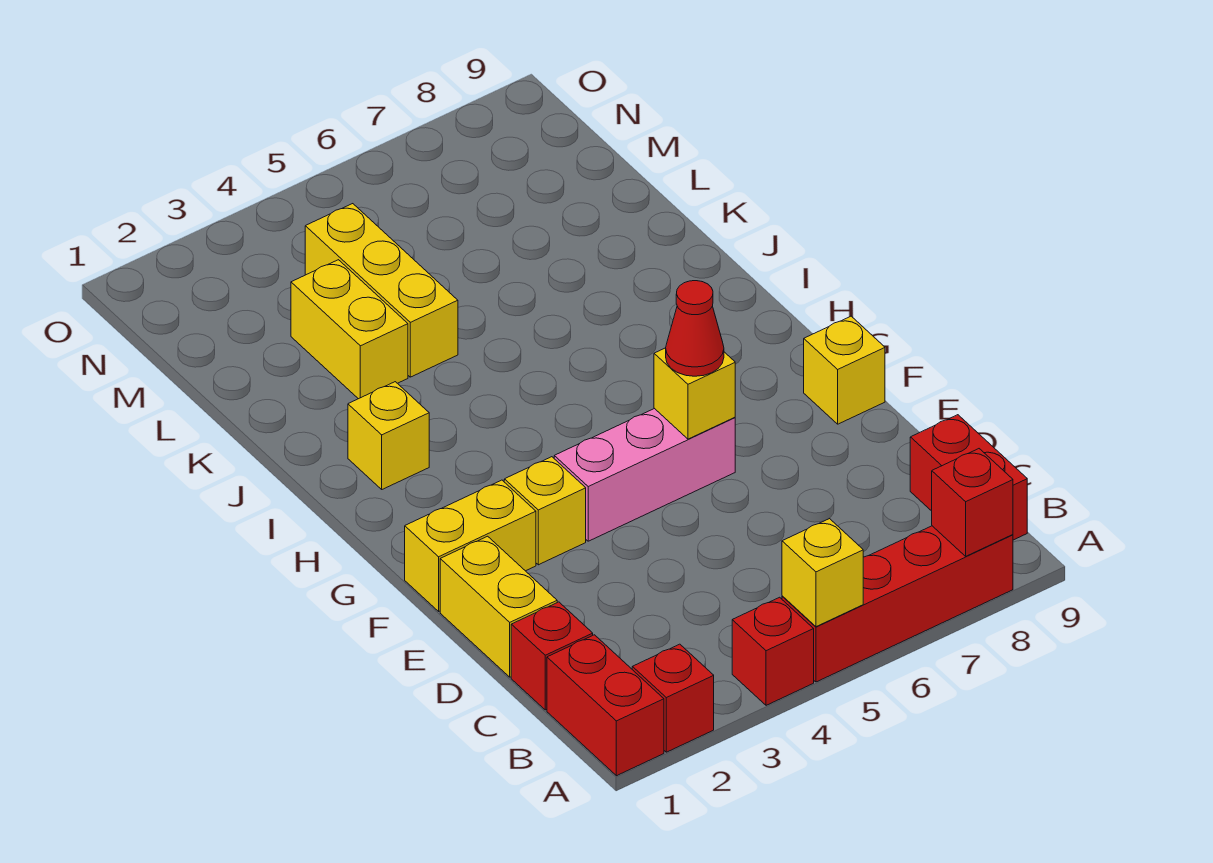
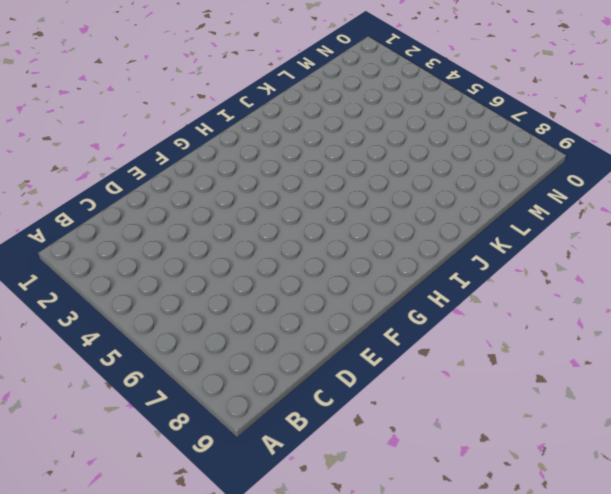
none -> red 1x2 brick [547,635,664,776]
none -> red 1x1 brick [632,644,714,752]
none -> red 1x1 brick [732,597,814,705]

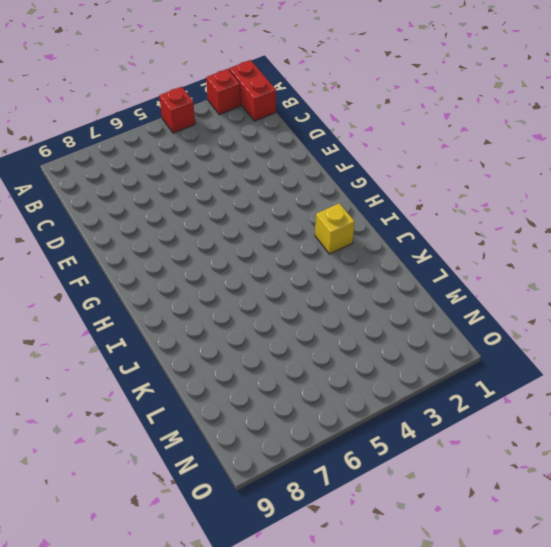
none -> red 1x4 brick [782,526,1013,682]
none -> red 1x2 brick [910,415,1027,540]
none -> red 1x1 brick [511,602,593,710]

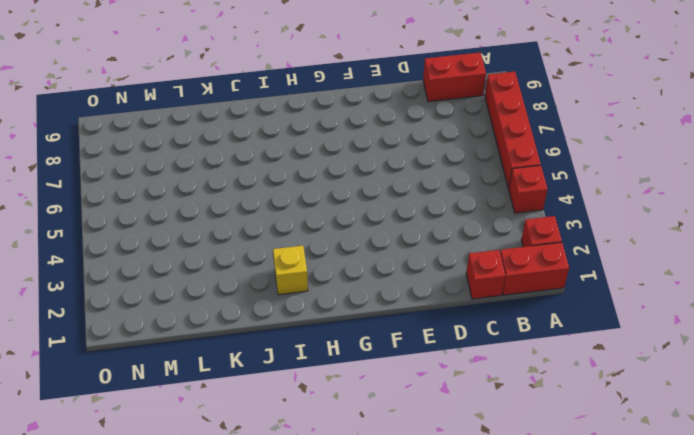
none -> yellow 1x2 brick [440,536,557,677]
none -> yellow 1x2 brick [405,480,536,611]
none -> yellow 1x1 brick [504,457,586,565]

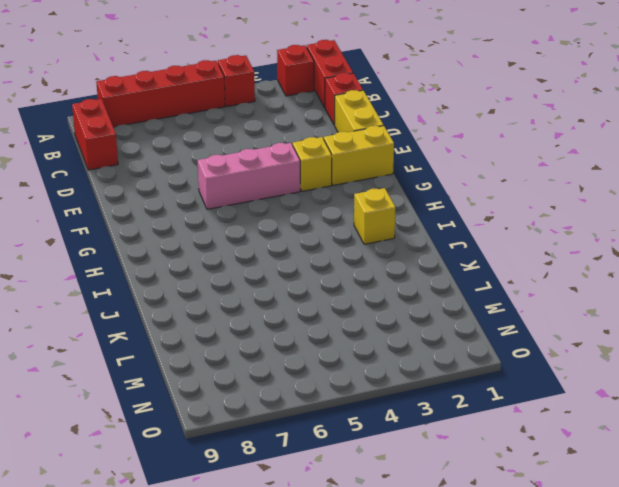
none -> yellow 1x1 brick [804,316,885,424]
none -> yellow 1x2 brick [291,260,408,399]
none -> yellow 1x3 brick [305,204,458,377]

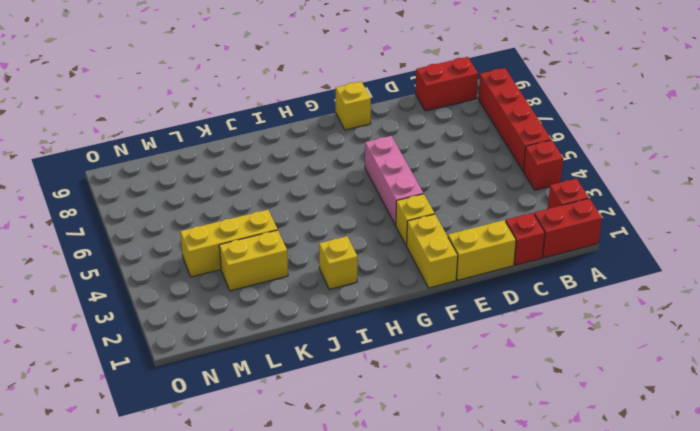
none -> yellow 1x1 brick [782,519,863,627]
none -> red 1x1 brick [932,449,1013,556]
none -> yellow 1x1 brick [654,348,735,439]

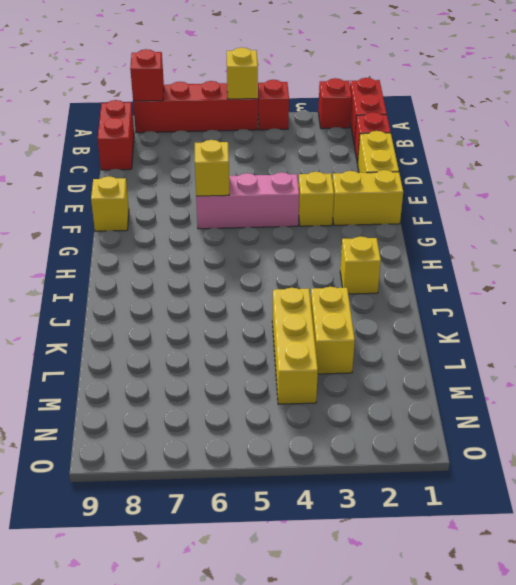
none -> red 1x1 cone [666,281,724,376]

